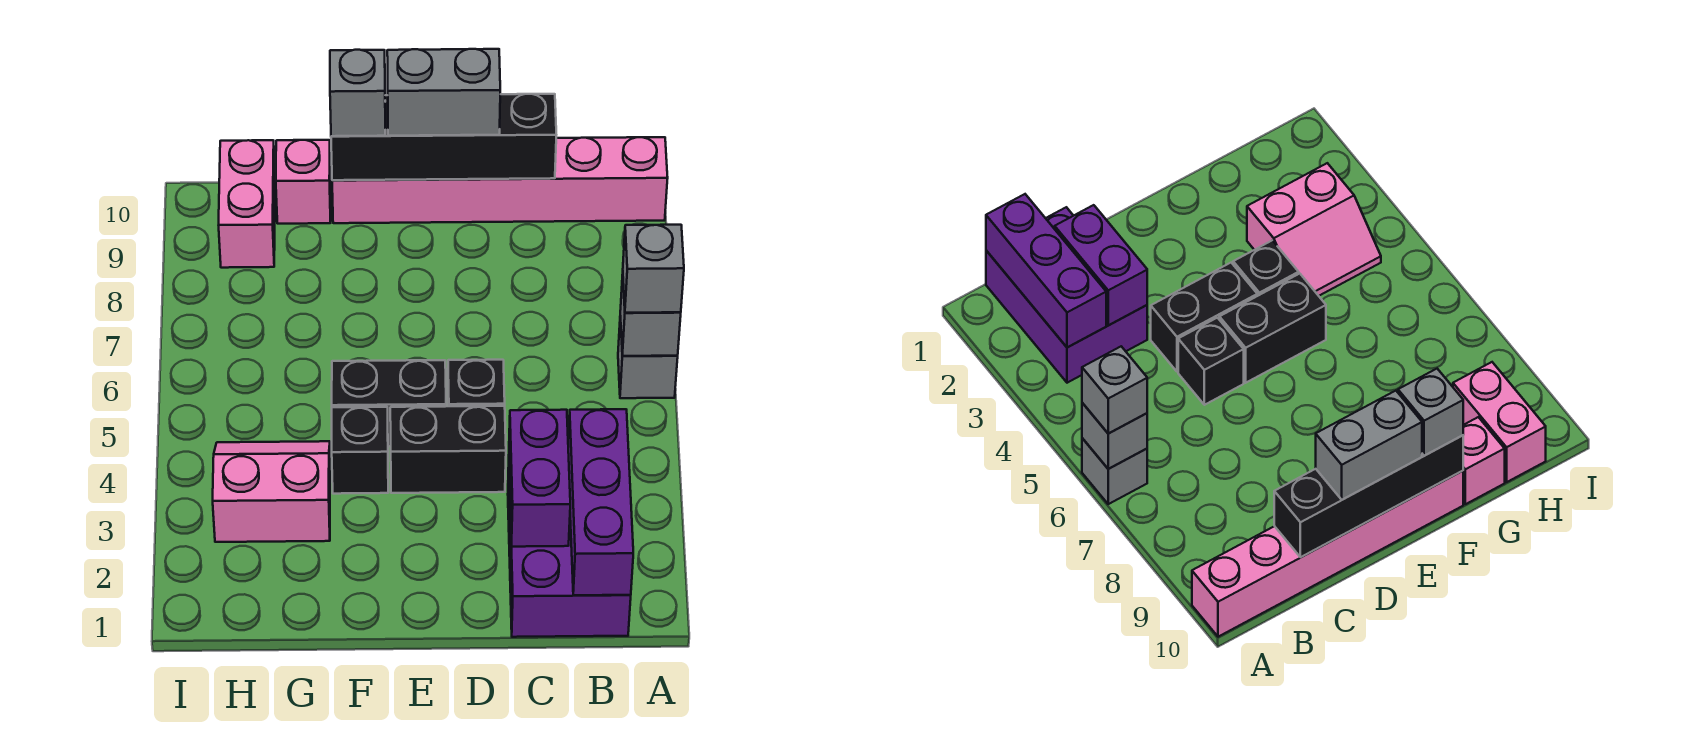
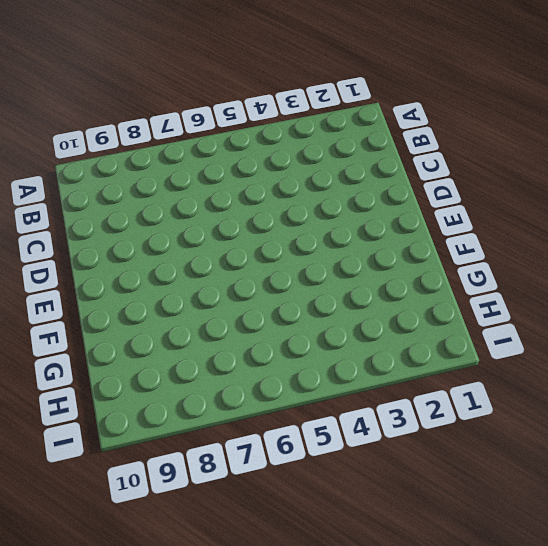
none -> grey 1x1 brick [618,316,678,398]
none -> pink 1x6 brick [332,137,668,223]
none -> purple 2x3 brick [508,467,631,637]

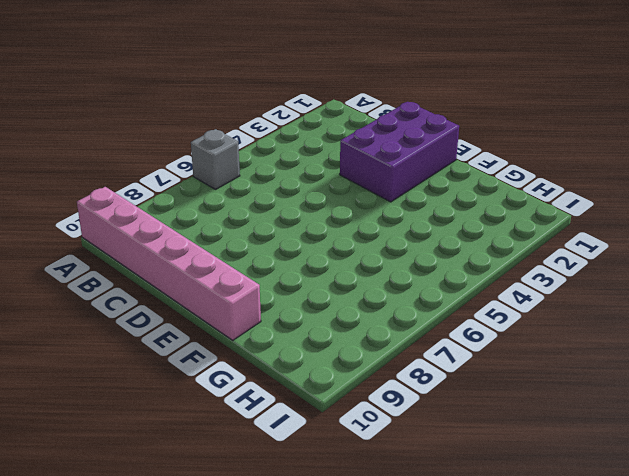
purple 2x3 brick [340,102,459,202] -> purple 2x3 brick moved to [508,467,631,637]
none -> black 1x2 brick [390,406,506,493]
none -> black 1x1 brick [448,360,505,406]
none -> black 1x2 brick [332,360,446,446]

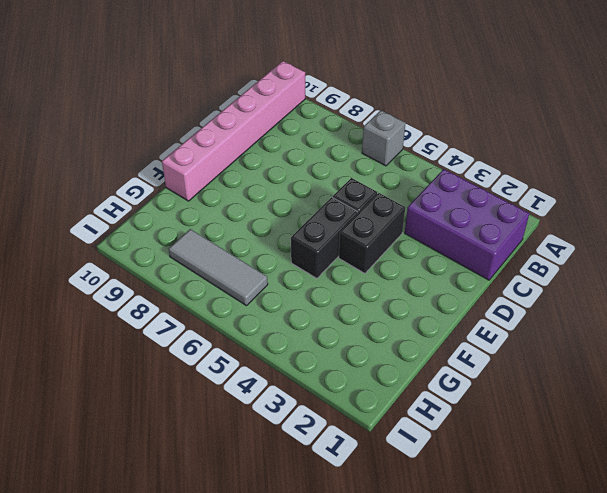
grey 1x3 tile [169,229,268,306] -> none
none -> black 1x1 brick [332,407,388,494]
none -> pink 2x2 slope [213,441,330,542]
none -> pink 1x1 brick [276,140,331,224]

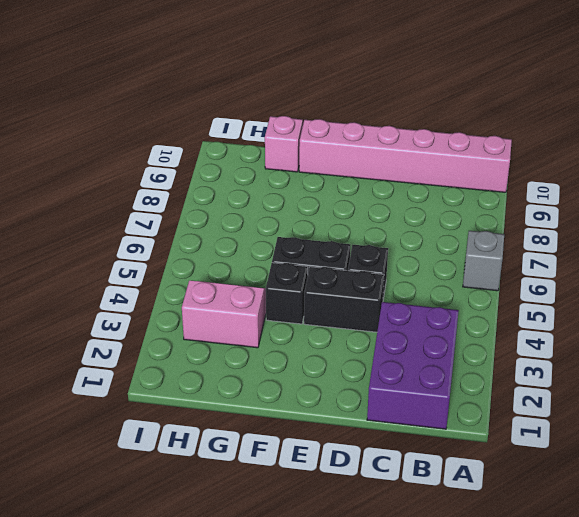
none -> pink 1x2 brick [219,140,275,268]
none -> grey 1x1 brick [620,274,681,356]
none -> purple 1x3 brick [568,409,633,595]

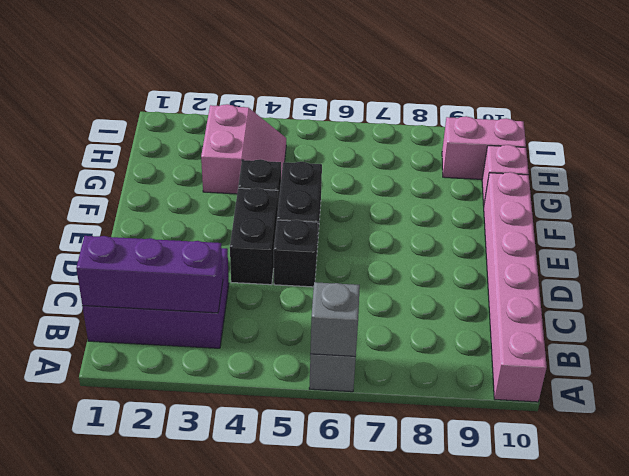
none -> purple 1x2 brick [509,410,570,547]
none -> black 1x4 brick [331,94,556,180]
none -> grey 1x1 brick [623,225,684,313]

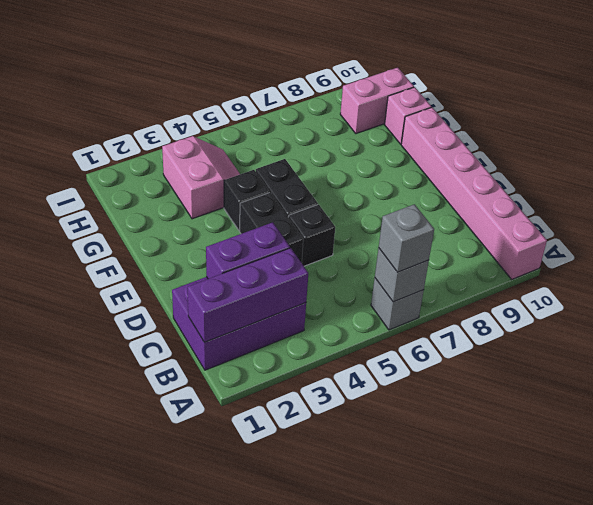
none -> black 1x4 brick [331,94,556,180]
none -> grey 1x2 brick [387,49,500,136]
none -> grey 1x1 brick [330,50,385,136]

